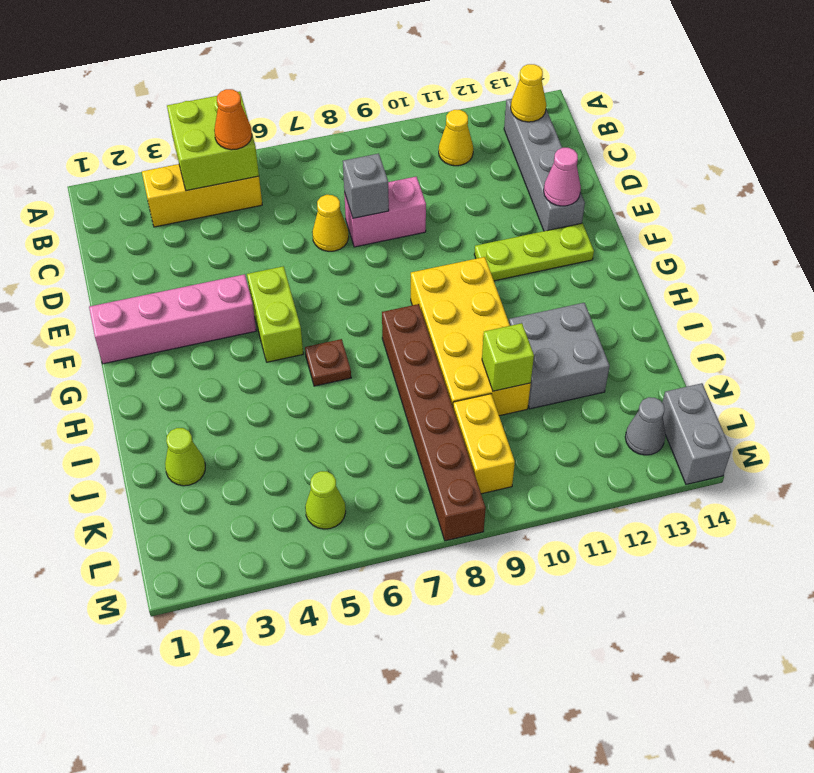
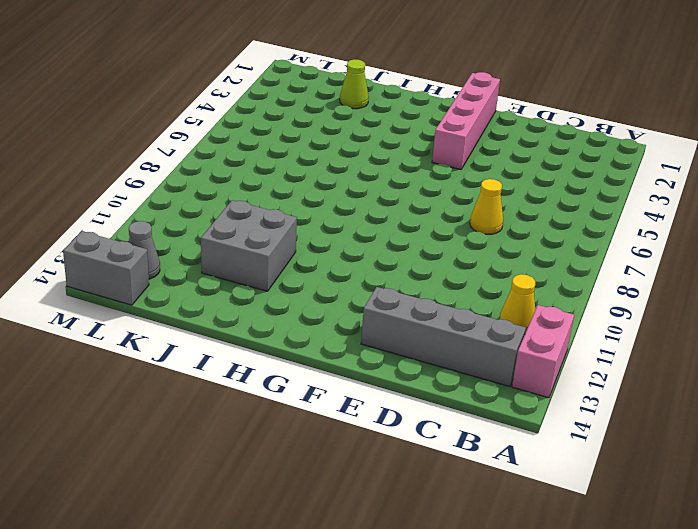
pink 1x2 brick [512,305,574,398] -> pink 1x2 brick moved to [344,177,426,247]
none -> yellow 1x3 brick [142,164,262,227]
none -> lime 1x2 brick [247,266,303,362]
none -> lime 1x3 plate [474,223,594,281]

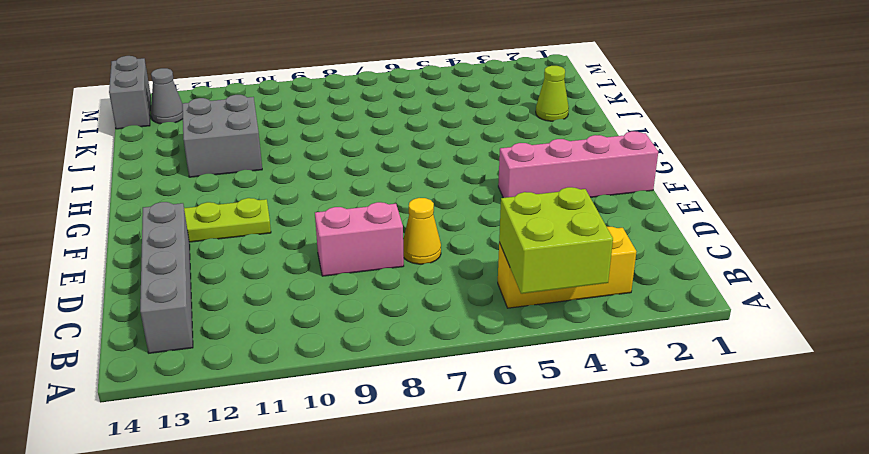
none -> yellow 1x1 cone [439,110,473,166]
none -> lime 1x2 brick [247,266,303,362]
none -> yellow 2x4 brick [411,257,531,416]

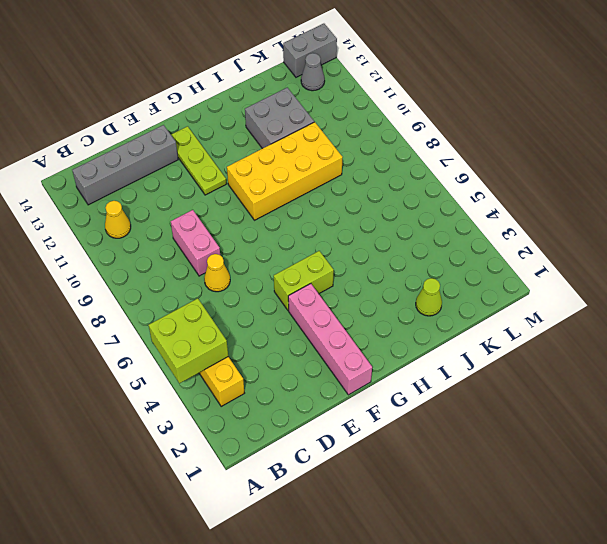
none -> brown 1x1 plate [305,339,351,386]
none -> brown 1x6 brick [382,304,486,541]
none -> yellow 1x2 brick [453,394,515,494]

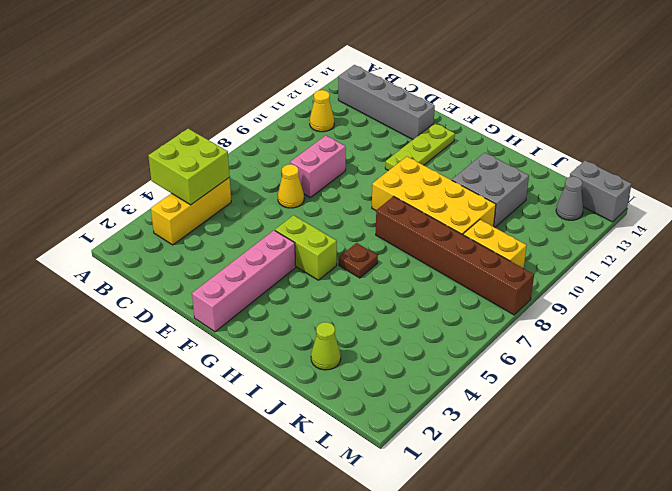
none -> lime 1x1 cone [305,471,346,529]
none -> yellow 1x1 cone [511,64,546,122]
none -> grey 1x1 brick [343,154,389,218]

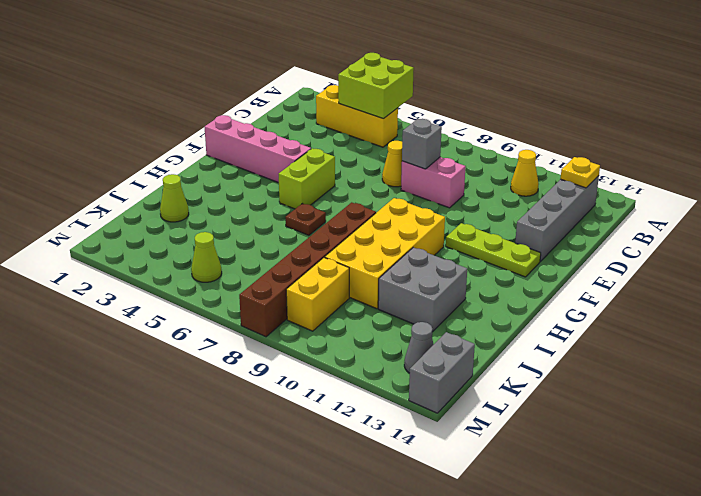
yellow 1x1 plate [561,157,600,188] -> yellow 1x1 cone [511,64,546,122]
none -> pink 1x1 cone [544,148,581,206]
none -> lime 1x1 brick [482,323,534,391]
none -> orange 1x1 cone [214,89,252,150]

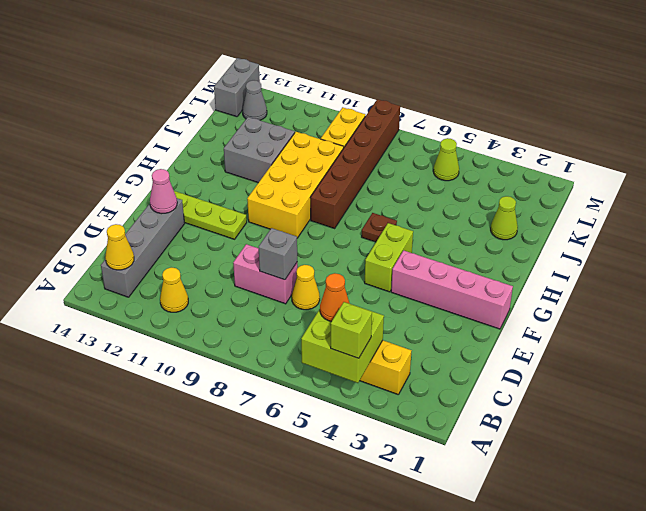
lime 1x1 brick [331,302,372,358] -> lime 1x1 brick moved to [482,323,534,391]

